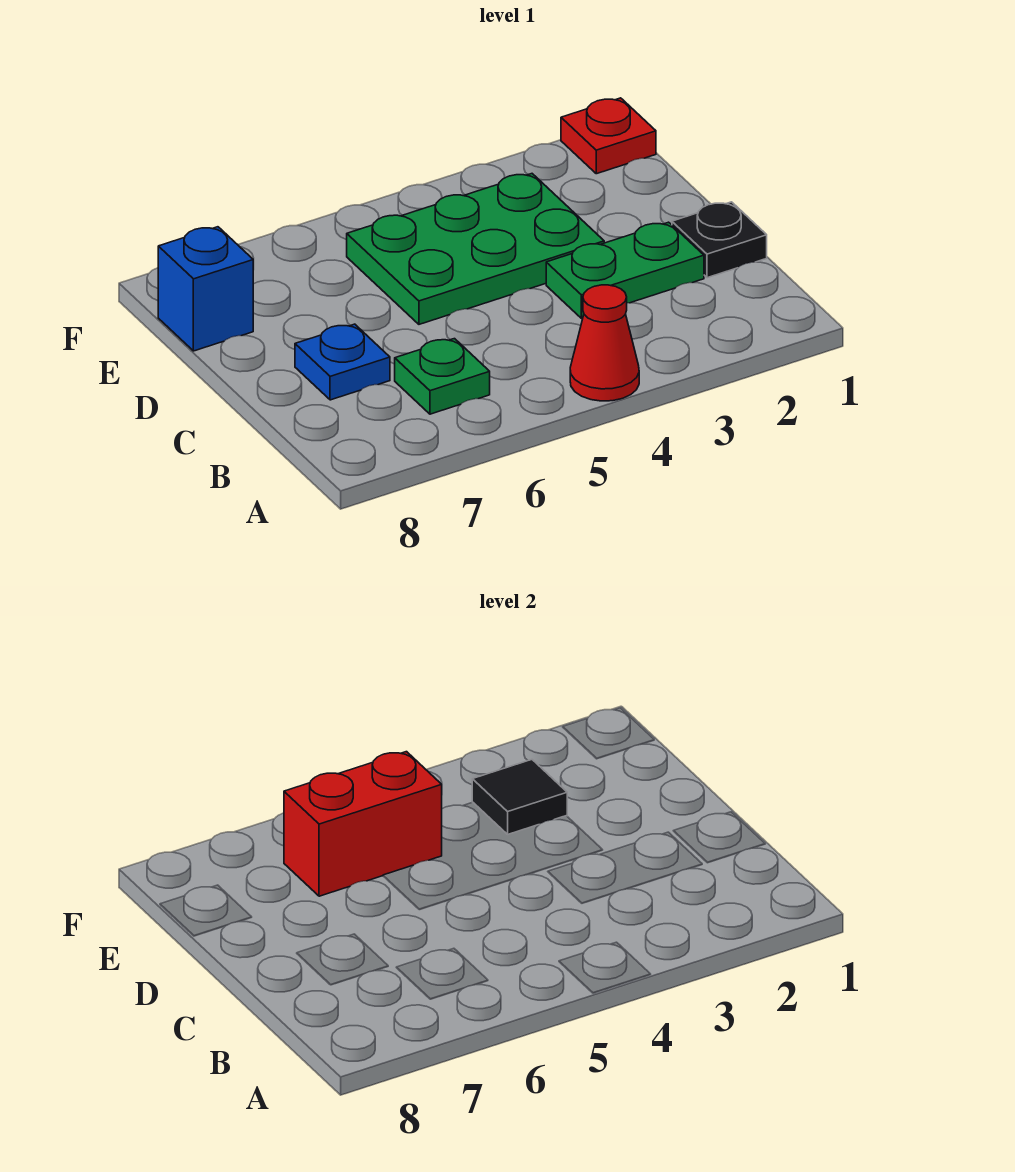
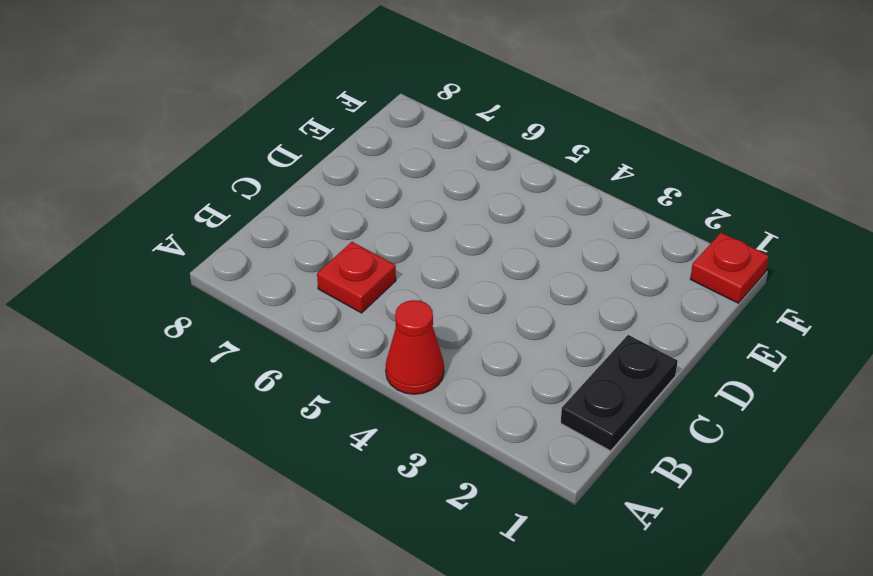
black 1x2 plate [561,335,678,451] -> black 1x1 plate [672,202,767,278]
red 1x1 plate [317,242,396,313] -> green 1x1 plate [395,339,490,414]
none -> green 1x2 plate [546,222,704,318]
none -> blue 1x1 plate [295,324,390,400]

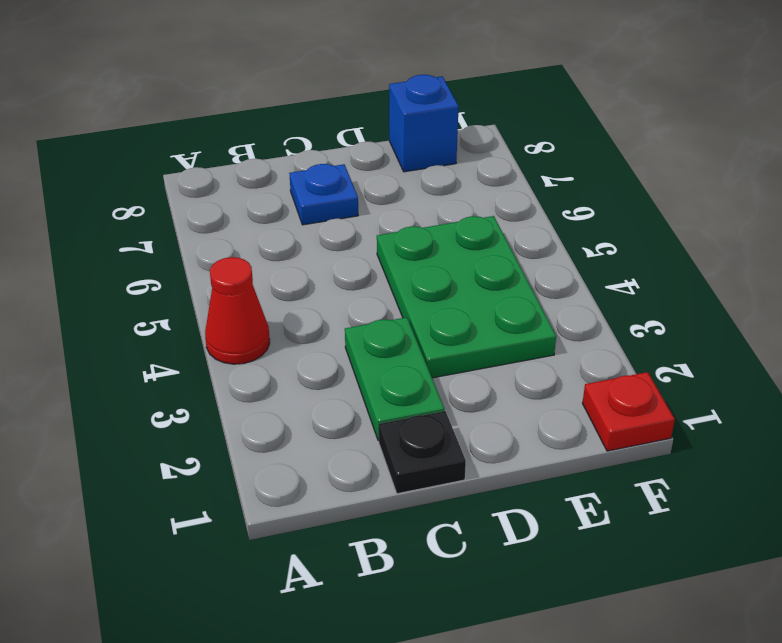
none -> green 1x1 plate [395,339,490,414]
none -> black 1x1 tile [472,760,567,834]

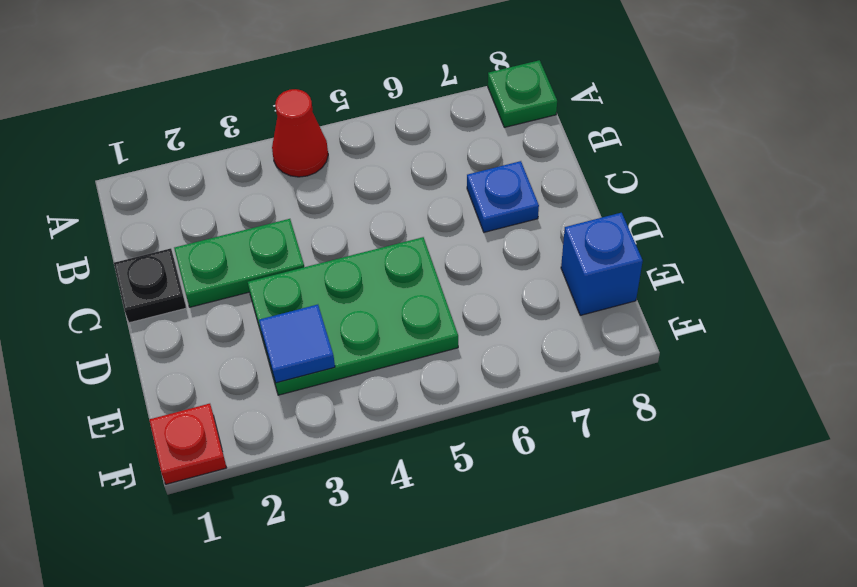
green 1x1 plate [488,60,557,127] -> green 1x1 plate moved to [395,339,490,414]
blue 1x1 tile [259,305,335,383] -> black 1x1 tile [472,760,567,834]
none -> red 1x2 brick [284,752,442,896]

